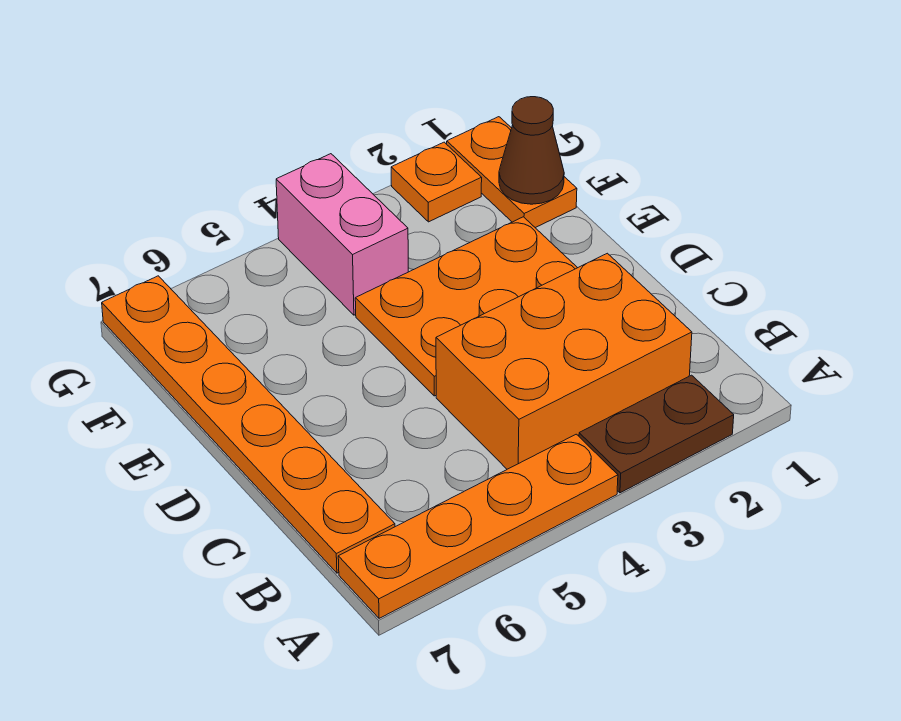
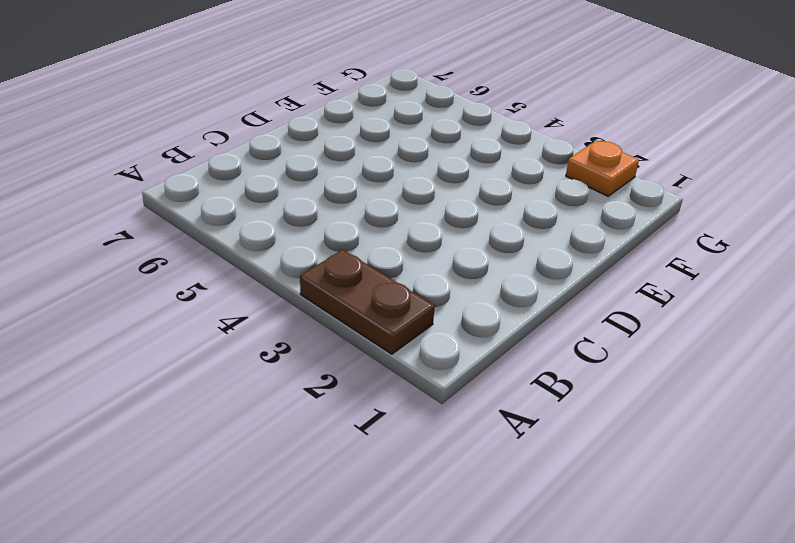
none -> orange 1x4 plate [338,434,618,618]
none -> orange 2x3 brick [436,253,692,469]

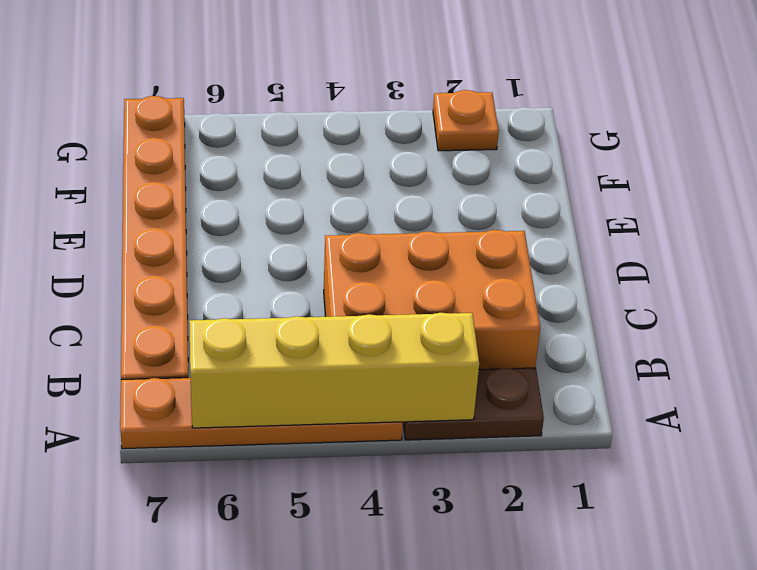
yellow 1x4 brick [189,313,479,428] -> none
none -> orange 2x3 plate [355,217,577,396]
none -> orange 1x2 plate [447,117,577,228]

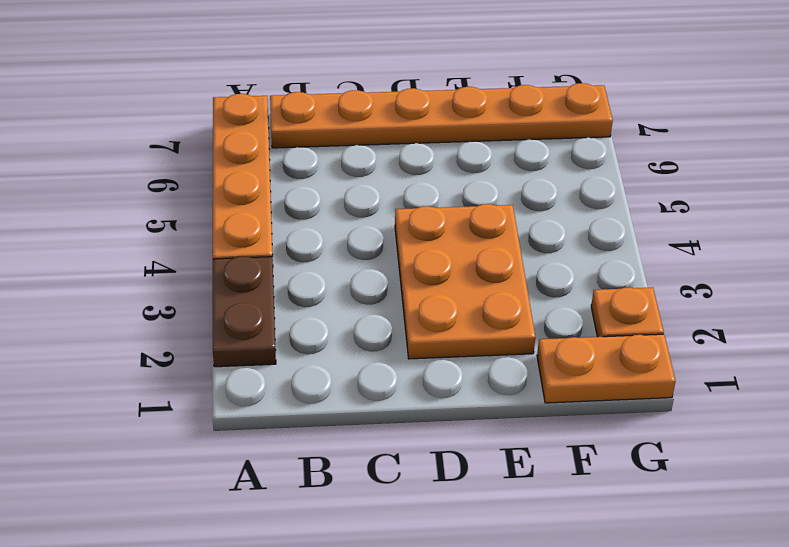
none -> orange 2x3 brick [436,253,692,469]
none -> pink 1x2 brick [276,154,408,315]

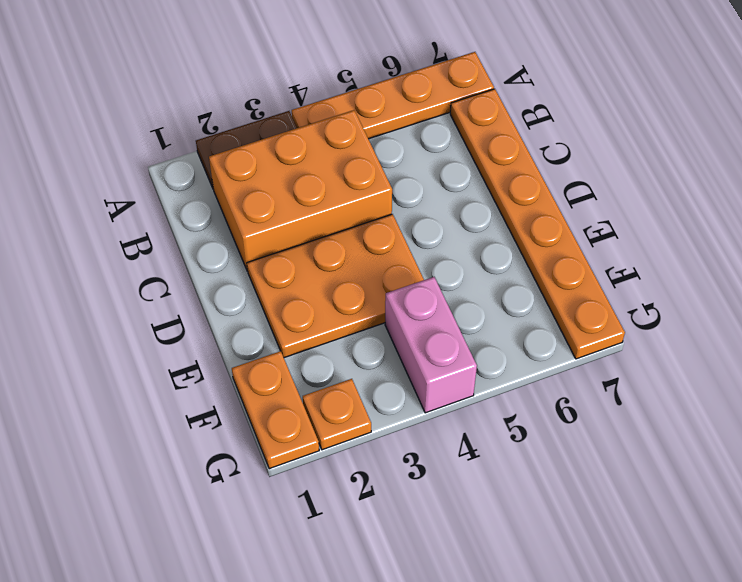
none -> brown 1x1 cone [499,97,564,204]

